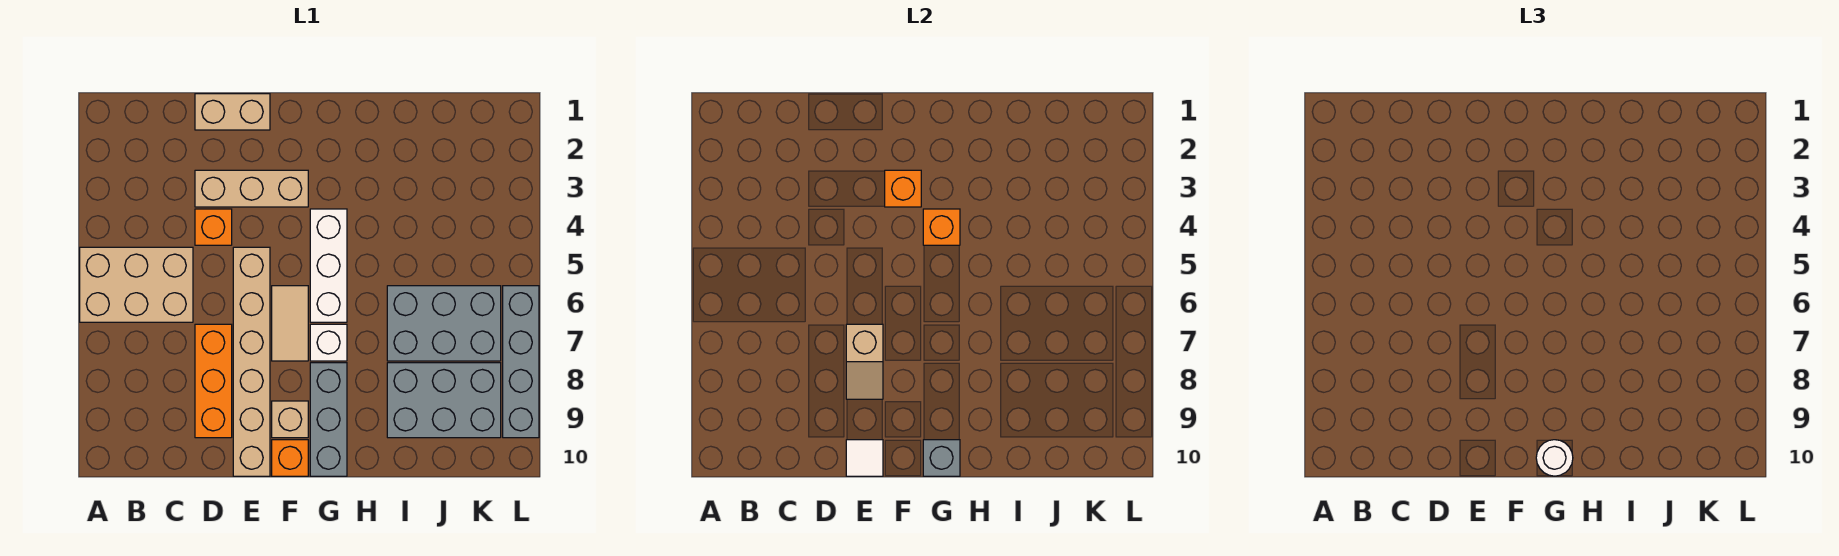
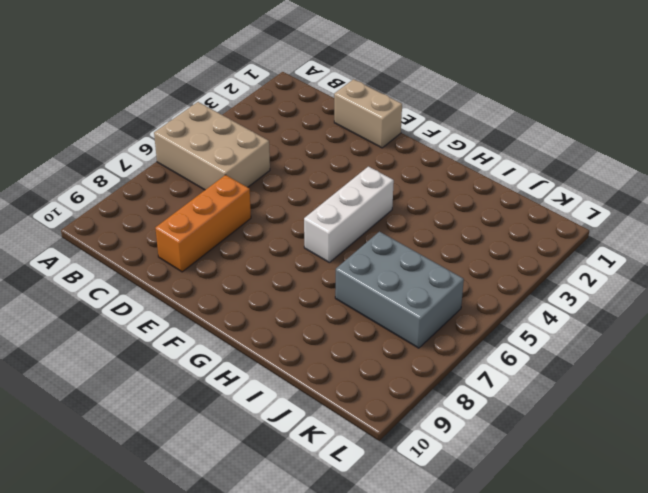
none -> tan 1x3 brick [195,170,308,207]
none -> orange 1x1 brick [195,209,232,245]
none -> tan 1x6 brick [233,247,270,476]

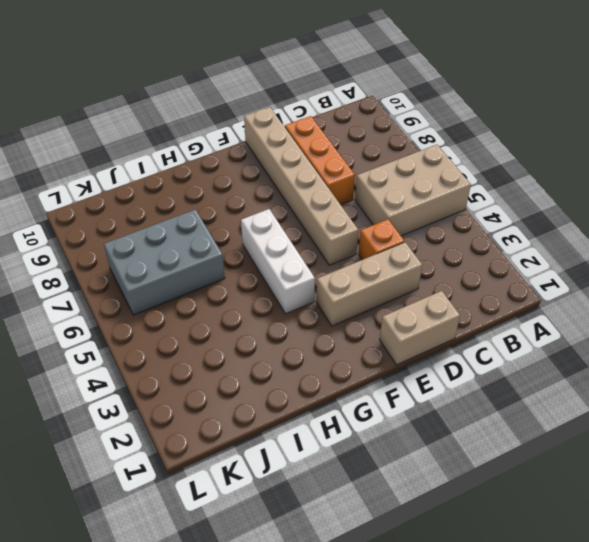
none -> tan 1x2 tile [272,286,308,361]
none -> tan 1x1 brick [272,401,308,438]
none -> orange 1x1 brick [272,440,308,476]

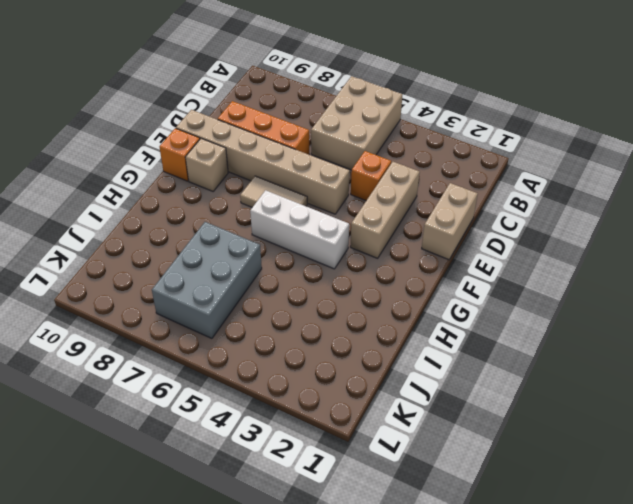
none -> white 1x1 brick [310,324,347,361]
none -> grey 1x3 brick [310,363,347,476]
none -> grey 2x3 brick [387,363,501,438]

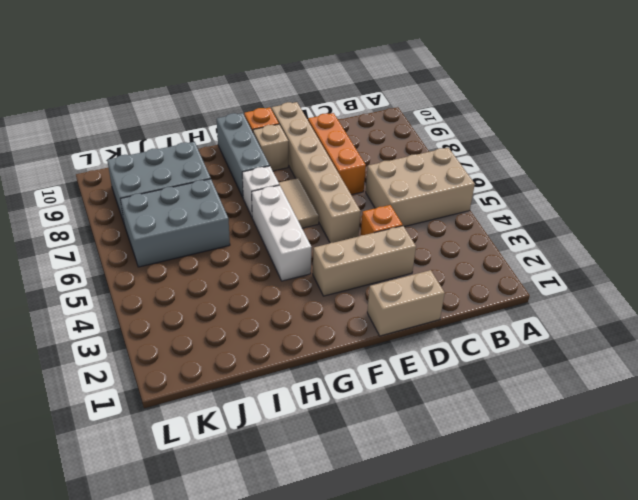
none -> grey 1x4 brick [503,286,539,438]
none -> tan 1x2 slope [846,324,883,399]
none -> white 1x1 tile [846,440,883,476]

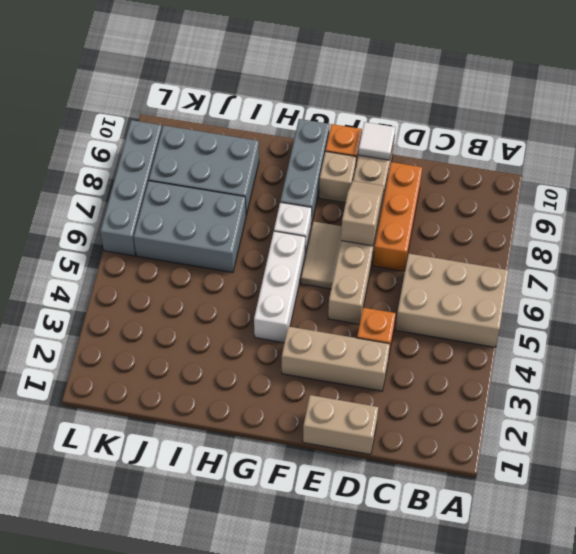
none -> orange 1x1 brick [885,170,921,207]
none -> orange 1x1 brick [923,209,960,245]
none -> grey 1x1 brick [923,440,960,476]

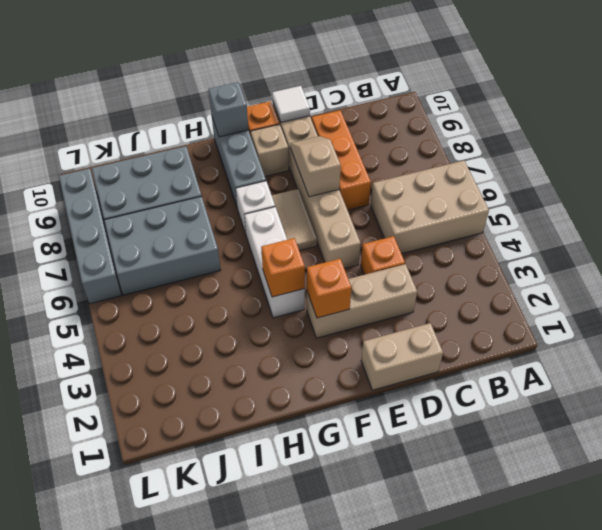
none -> white 1x1 round brick [1536,440,1573,476]

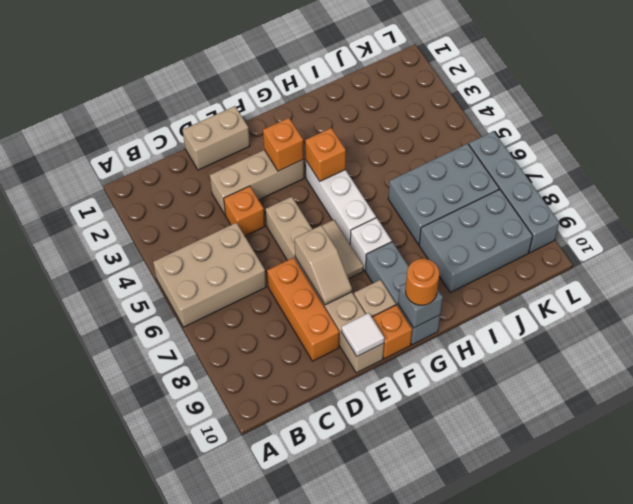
orange 1x1 round brick [406,259,439,305] -> white 1x1 round brick [1536,440,1573,476]

